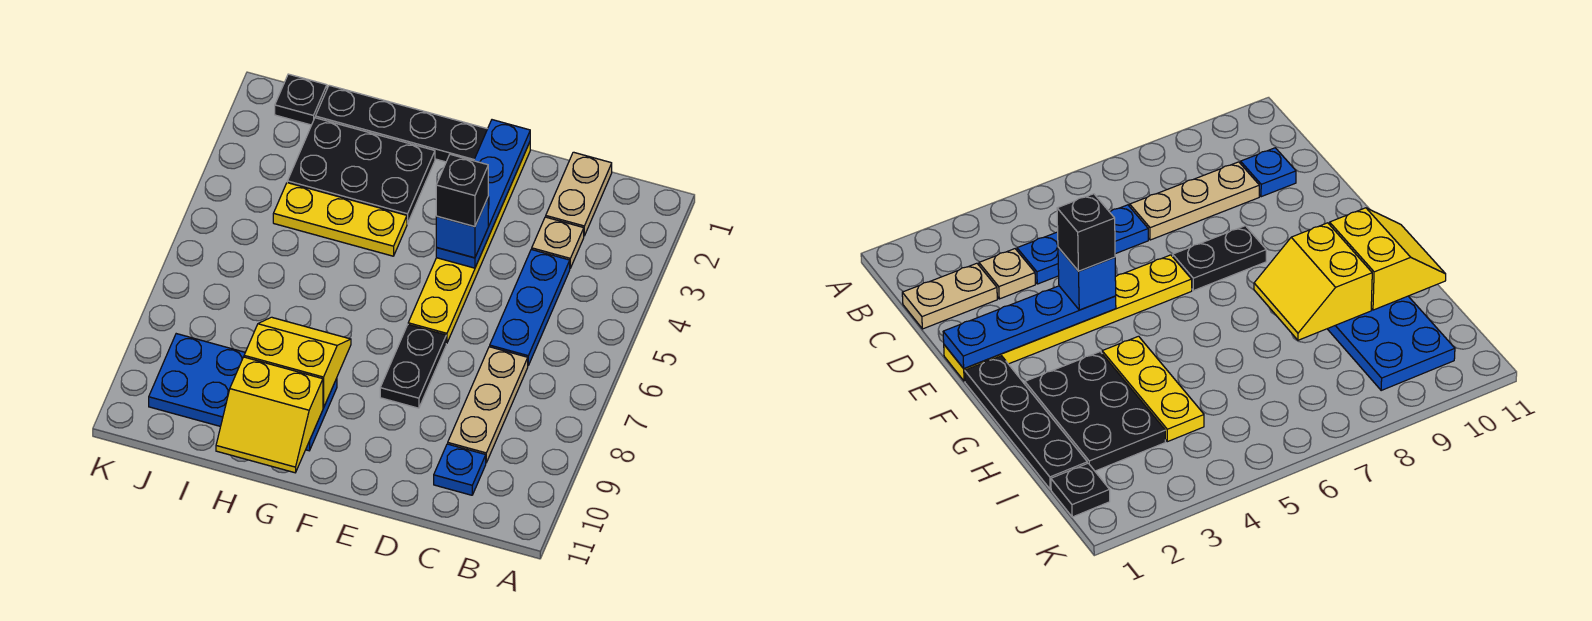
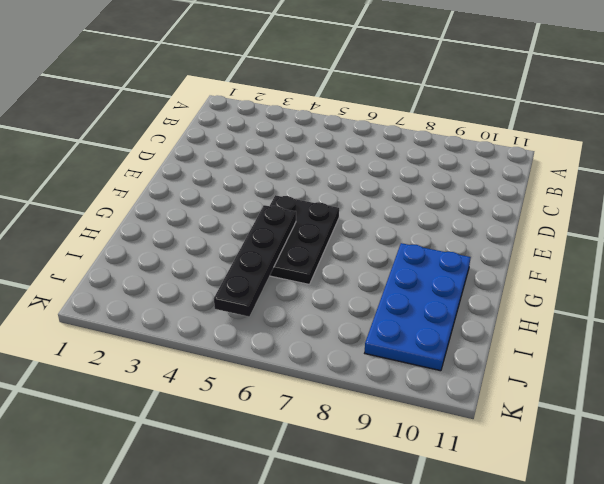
black 2x3 plate [270,195,339,284] -> black 2x3 plate moved to [287,118,435,224]
black 1x4 plate [214,205,296,317] -> black 1x4 plate moved to [315,85,487,162]
none -> tan 1x2 plate [546,152,612,236]
none -> tan 1x1 plate [532,217,584,268]
none -> blue 1x3 plate [490,249,570,365]

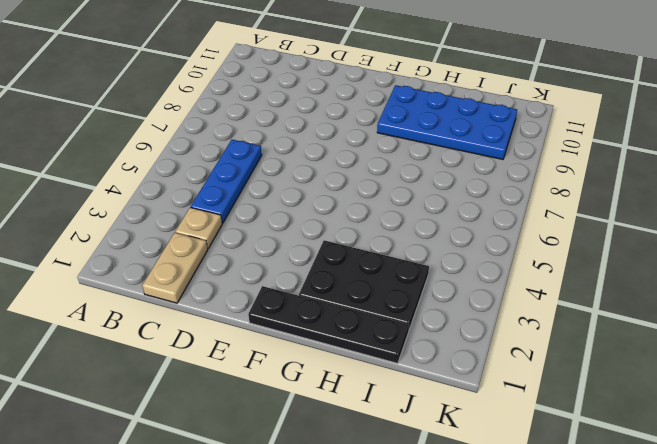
none -> tan 1x3 plate [448,347,528,463]
none -> blue 1x1 plate [434,444,486,495]
none -> yellow 1x6 plate [408,142,530,343]

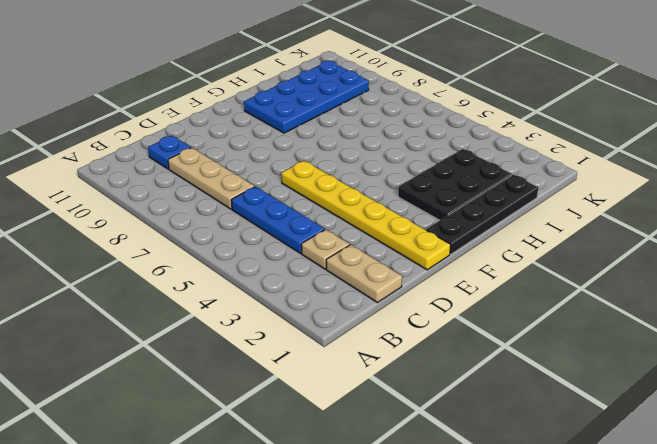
none -> black 1x2 plate [380,325,446,408]
none -> yellow 1x3 plate [273,183,407,256]
none -> black 1x1 plate [275,74,327,125]

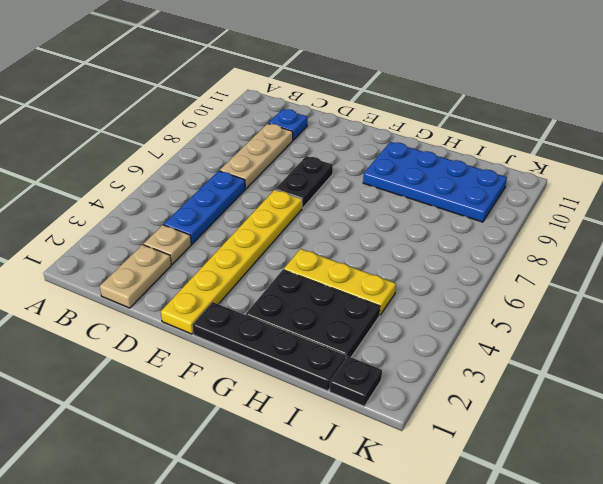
none -> blue 1x4 plate [436,120,530,268]
none -> yellow 2x2 slope [244,317,351,408]
none -> yellow 2x2 slope [216,357,323,473]

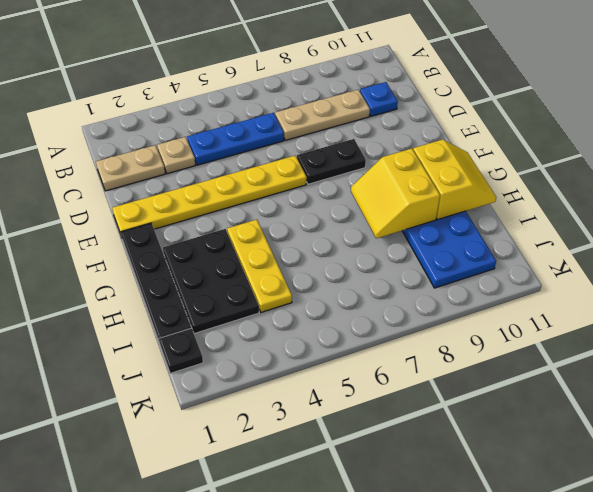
none -> blue 1x4 plate [436,120,530,268]
none -> blue 1x1 brick [436,198,488,258]
none -> black 1x1 brick [436,154,488,227]

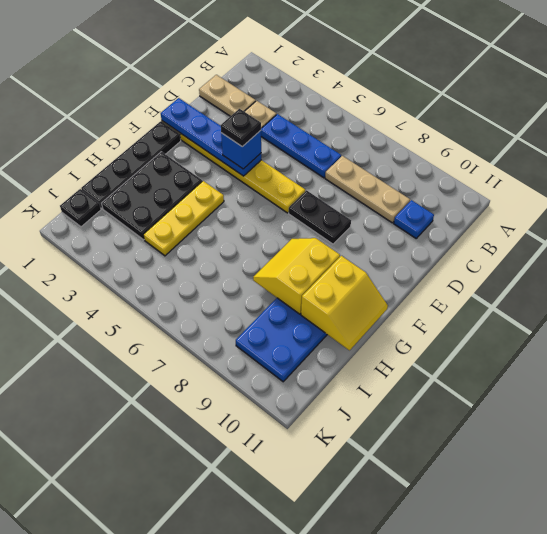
black 1x1 plate [221,109,261,147] -> black 1x1 brick [436,154,488,227]

